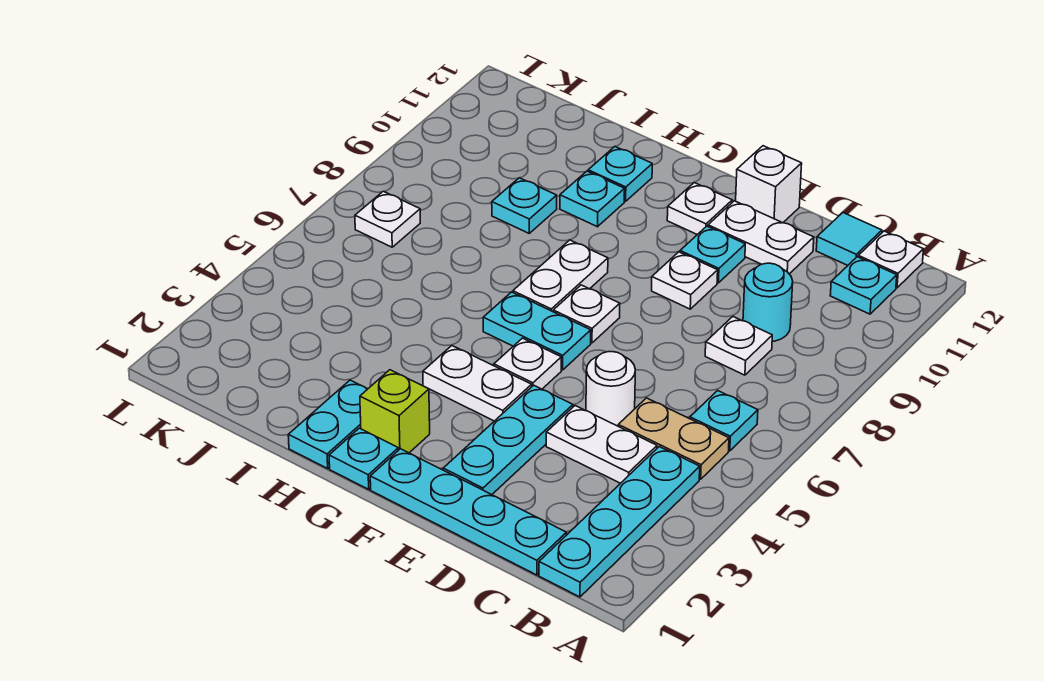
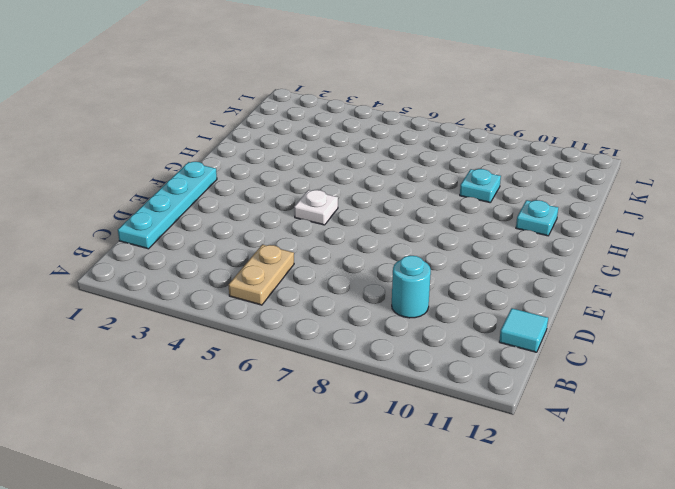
none -> cyan 1x4 plate [539,447,700,597]
none -> cyan 1x1 plate [690,391,758,451]
none -> cyan 1x1 plate [830,257,897,314]

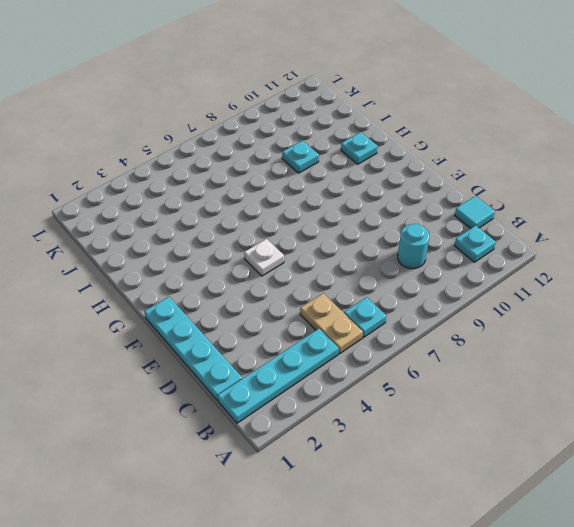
none -> white 1x1 plate [858,231,924,288]
none -> white 1x2 plate [546,406,657,483]
none -> white 1x1 plate [705,317,772,375]

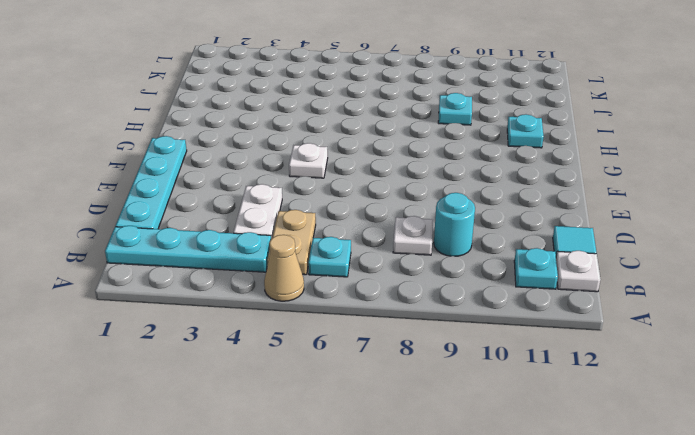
tan 1x1 cone [264,235,304,301] -> none
none -> white 1x1 round brick [586,352,635,426]
none -> white 1x2 plate [708,201,814,274]
none -> cyan 1x3 plate [443,385,573,495]

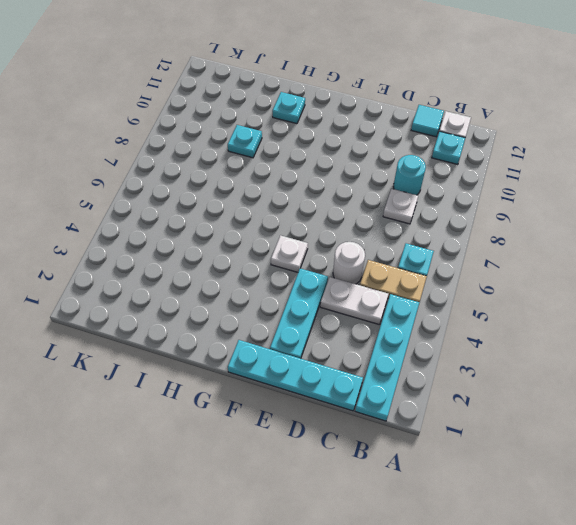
none -> white 1x2 plate [708,201,814,274]
none -> white 1x1 plate [652,252,718,309]
none -> cyan 1x1 plate [680,226,745,283]

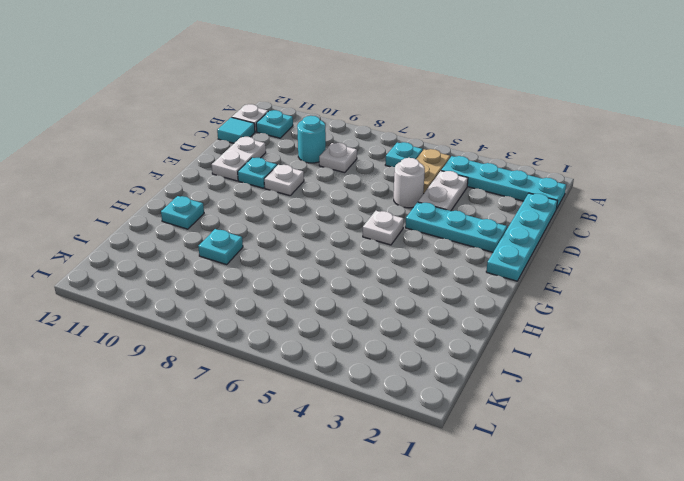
none -> white 1x1 brick [736,146,802,223]
none -> white 1x2 plate [423,346,532,421]
none -> cyan 1x2 plate [483,292,591,370]

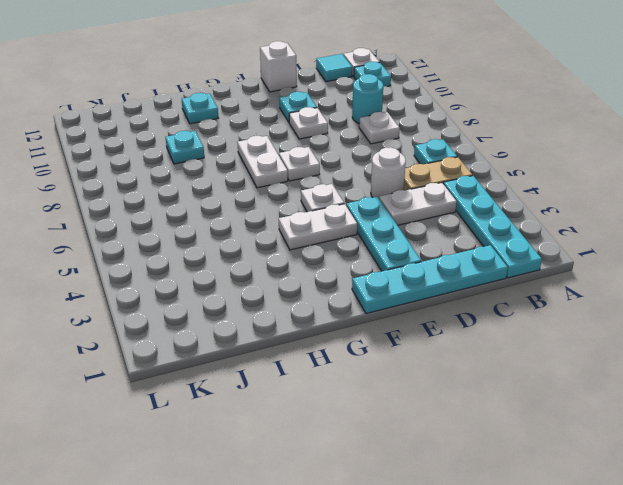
none -> white 1x2 plate [708,201,814,274]
none -> cyan 1x2 plate [483,292,591,370]
none -> white 1x1 plate [667,182,732,235]

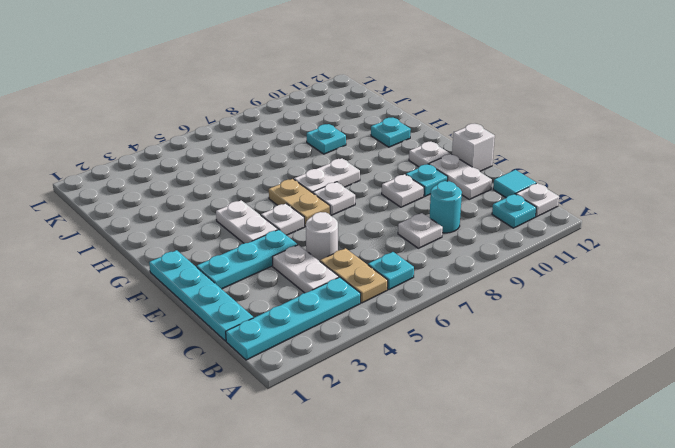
tan 1x2 plate [269,179,330,227] -> cyan 1x2 plate [483,292,591,370]
none -> cyan 1x1 plate [329,428,398,489]
none -> lime 1x1 brick [360,370,430,453]
none -> cyan 1x2 plate [288,380,367,468]

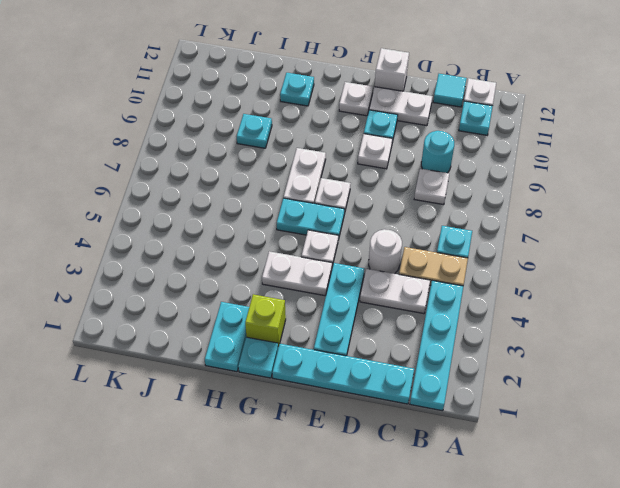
none -> cyan 1x1 plate [560,171,625,227]
none -> white 1x1 plate [355,191,420,247]

